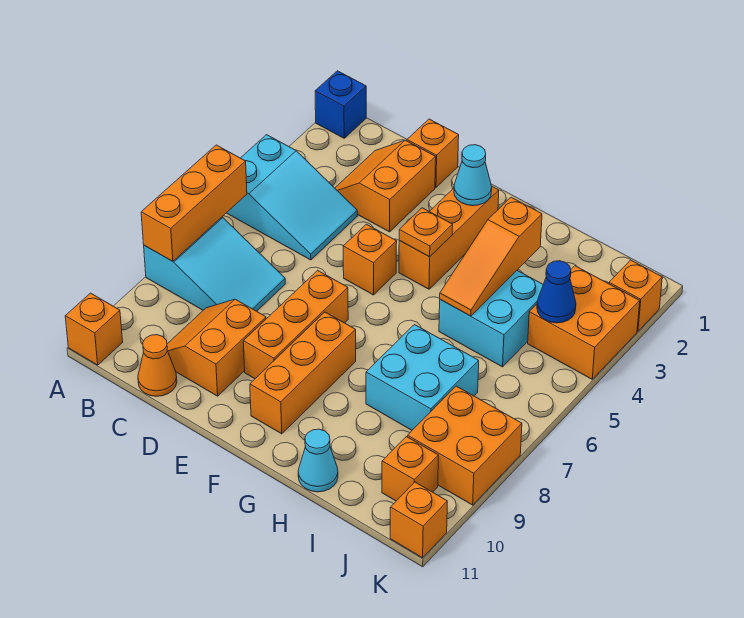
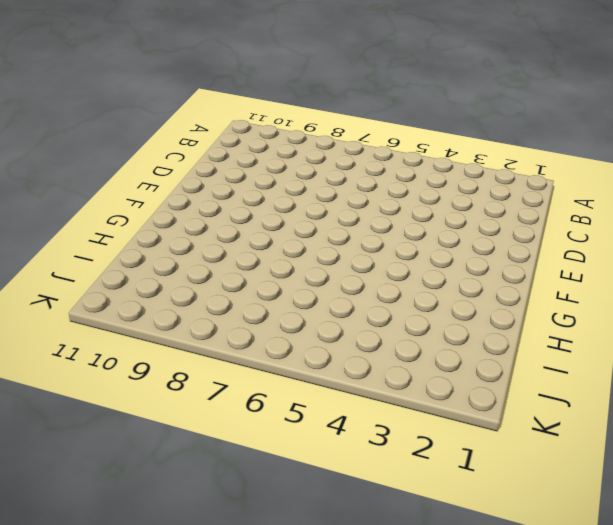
none -> blue 1x1 brick [315,71,366,138]
none -> cyan 2x3 slope [227,135,357,260]
none -> cyan 2x3 slope [144,217,285,311]

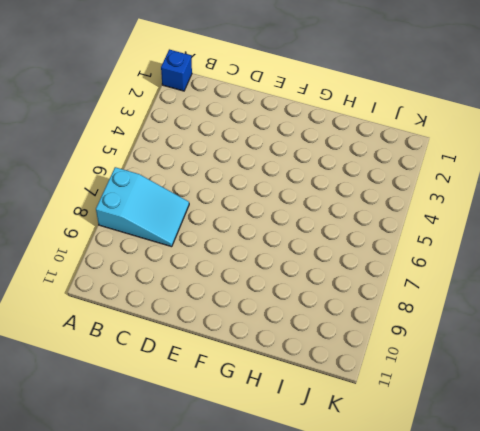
none -> cyan 2x3 slope [227,135,357,260]
none -> orange 1x1 brick [65,293,123,365]
none -> orange 2x2 slope [335,140,436,232]

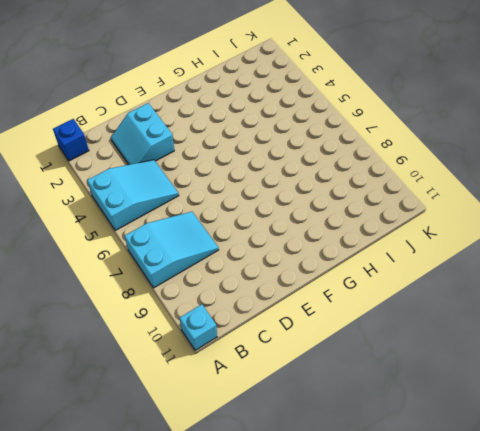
cyan 1x1 brick [180,304,217,350] -> orange 1x1 brick [65,293,123,365]
cyan 2x2 slope [111,103,174,165] -> orange 2x2 slope [335,140,436,232]
none -> orange 2x2 slope [167,299,266,396]
none -> orange 1x1 cone [138,335,177,396]
none -> orange 1x1 brick [407,119,459,187]

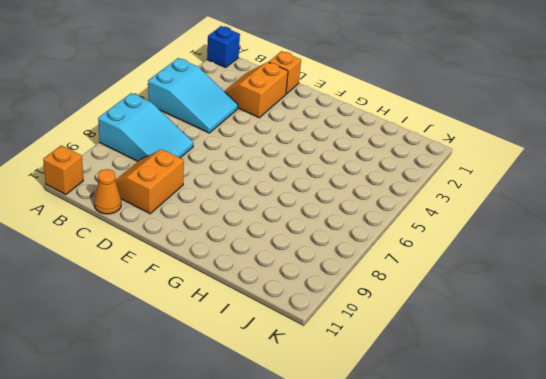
none -> orange 1x1 brick [343,224,397,295]
none -> orange 1x3 brick [243,270,348,379]
none -> orange 1x3 brick [399,187,499,289]

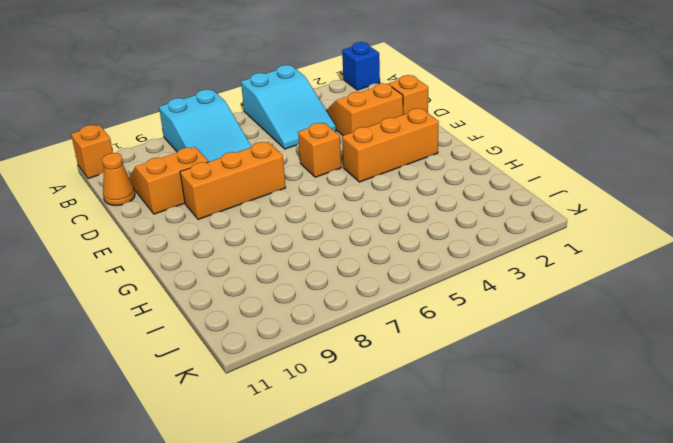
none -> orange 1x3 brick [250,312,356,434]
none -> cyan 2x2 brick [439,271,543,367]
none -> cyan 2x2 brick [366,325,479,430]

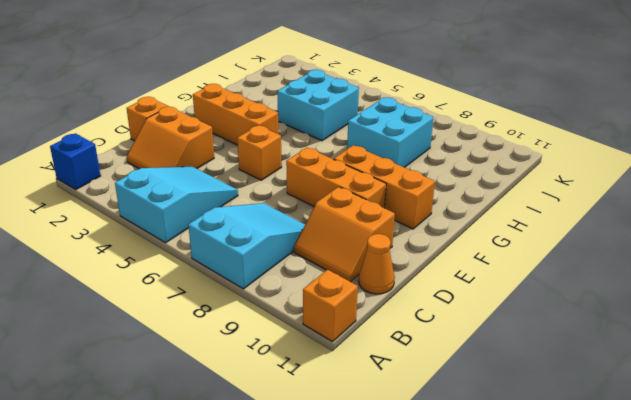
none -> cyan 1x1 cone [298,429,338,492]
none -> orange 2x2 brick [528,266,640,379]
none -> orange 2x2 brick [407,386,522,505]

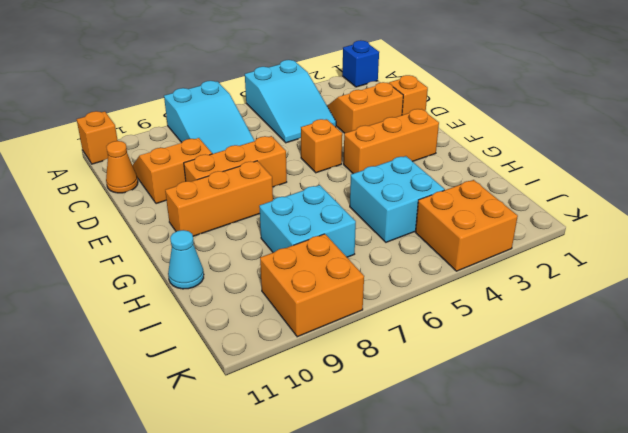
none -> orange 1x1 brick [382,437,438,501]
none -> orange 1x1 brick [609,260,662,331]
none -> orange 1x1 brick [390,482,447,558]

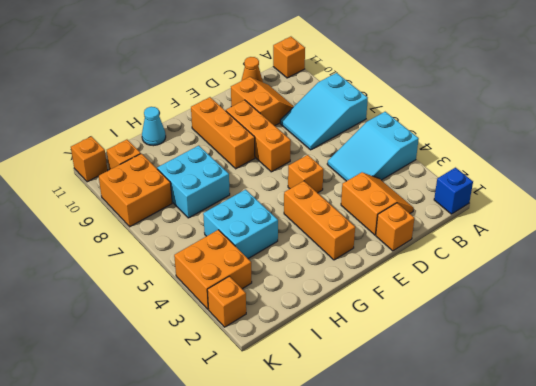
none -> orange 1x3 brick [141,145,247,261]
none -> cyan 1x1 cone [454,145,492,206]
none -> orange 1x1 plate [399,208,453,257]

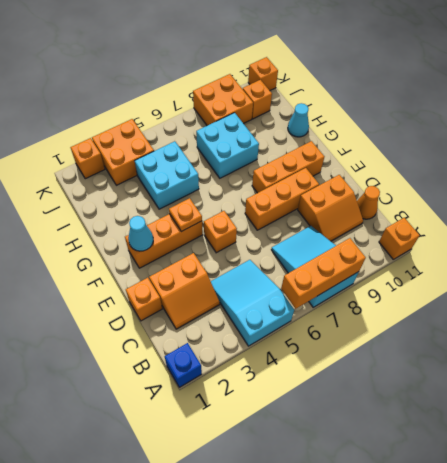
none -> orange 1x3 slope [440,197,542,316]
none -> blue 1x1 cone [537,261,576,323]

